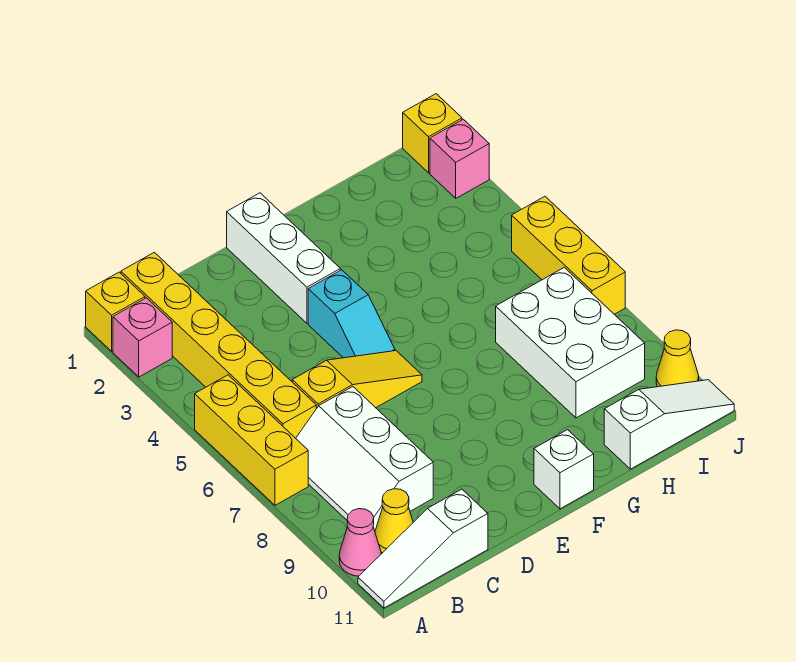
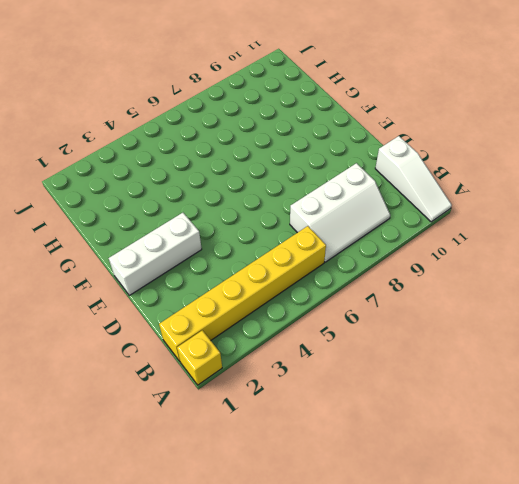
none -> pink 1x1 brick [113,298,172,377]
none -> yellow 1x3 brick [195,375,308,505]
none -> pink 1x1 cone [339,509,381,576]

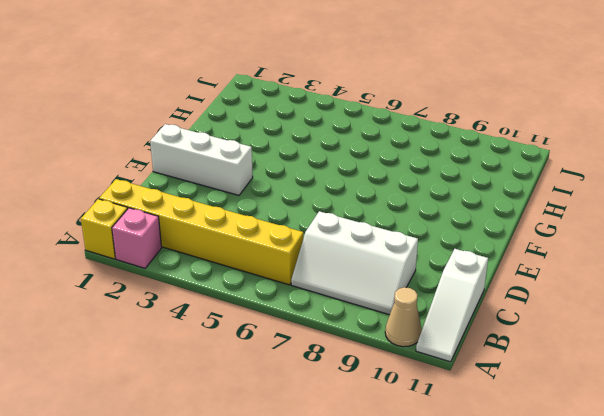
tan 1x1 cone [385,287,422,347] -> pink 1x1 cone [339,509,381,576]
none -> yellow 1x3 brick [195,375,308,505]
none -> yellow 1x1 cone [375,489,413,553]
none -> yellow 1x3 slope [292,351,422,409]

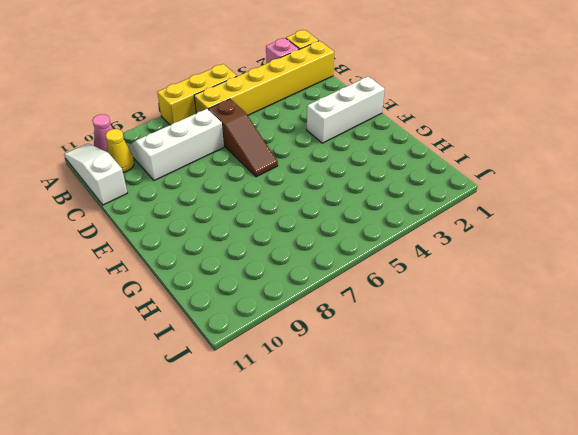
brown 1x3 slope [209,99,278,177] -> yellow 1x3 slope [292,351,422,409]
none -> cyan 1x2 slope [308,270,395,358]
none -> white 1x1 brick [534,430,594,509]
none -> white 2x3 brick [496,267,645,418]

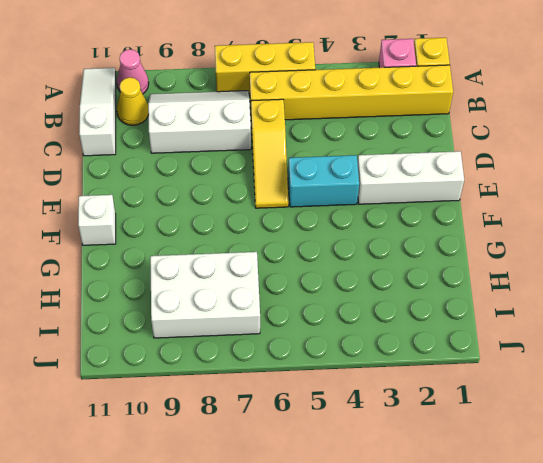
cyan 1x2 brick [288,155,359,207] -> cyan 1x2 slope [308,270,395,358]
none -> white 1x3 slope [604,380,734,469]
none -> yellow 1x1 brick [403,94,462,173]
none -> pink 1x1 brick [430,119,489,198]

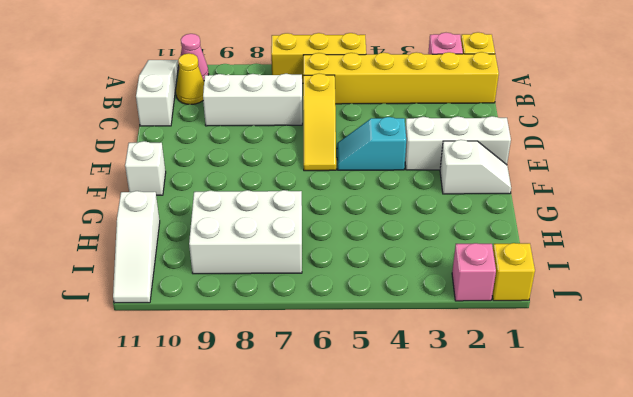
white 1x2 slope [440,140,511,194] -> none
none -> yellow 1x3 brick [512,196,625,314]
none -> yellow 1x1 cone [656,330,699,387]

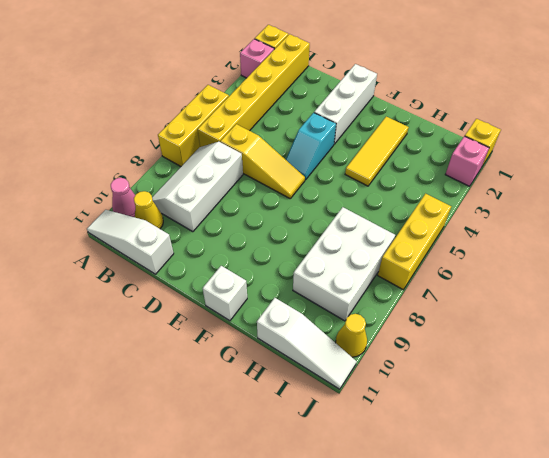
yellow 1x3 tile [345,117,409,186] -> none

